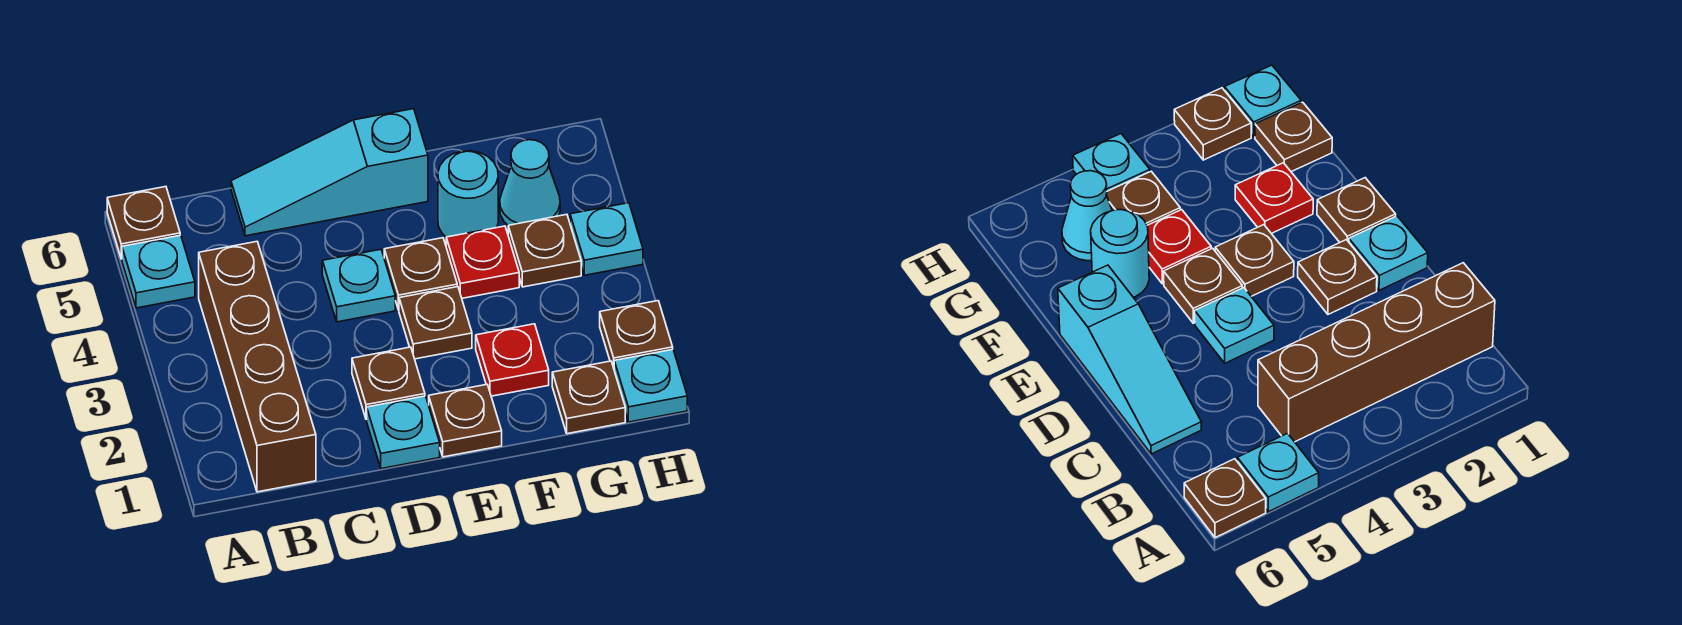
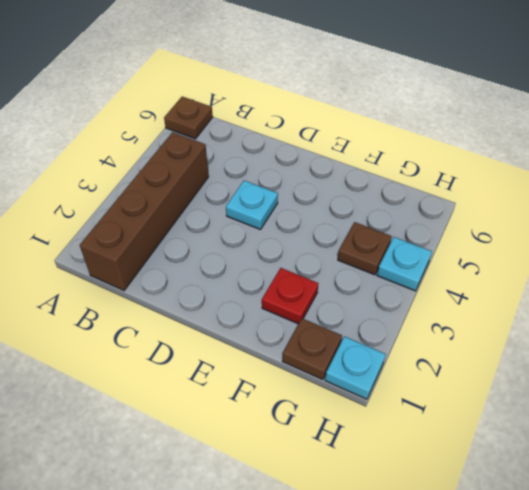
none -> cyan 1x1 plate [122,235,195,308]
none -> cyan 1x3 slope [231,109,428,236]
none -> cyan 1x1 plate [367,396,440,469]

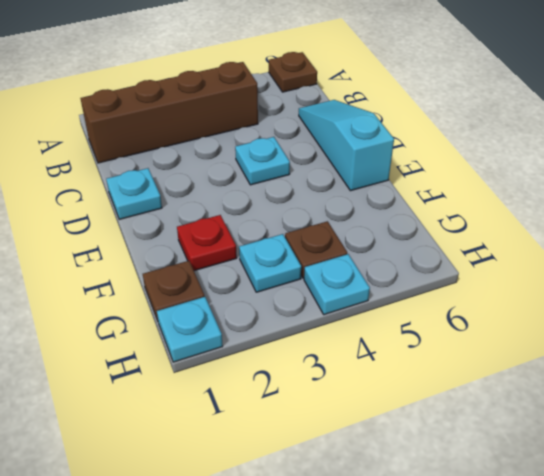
cyan 1x1 plate [239,234,301,292] -> cyan 1x1 plate moved to [122,235,195,308]
none -> brown 1x1 plate [352,347,425,420]
none -> brown 1x1 plate [429,385,502,457]
none -> brown 1x1 plate [399,287,472,359]

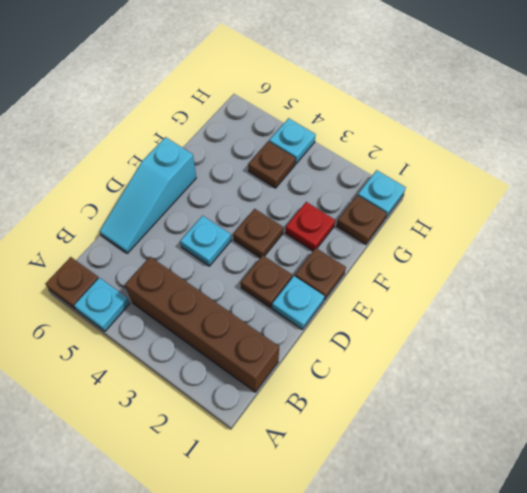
none -> brown 1x1 plate [384,238,457,310]
none -> red 1x1 plate [446,226,519,298]
none -> cyan 1x1 round brick [438,151,498,237]

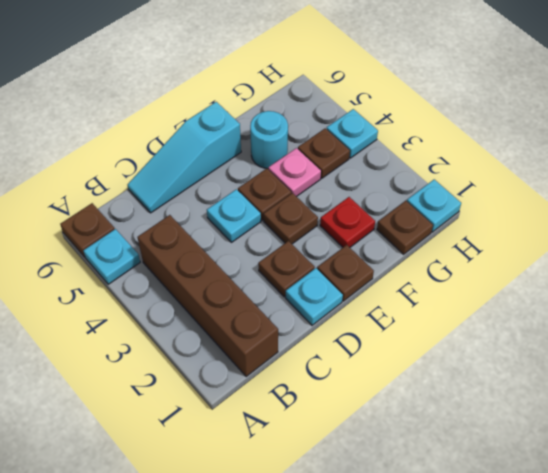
pink 1x1 plate [268,148,321,197] -> red 1x1 plate [446,226,519,298]
none -> cyan 1x1 cone [500,140,560,225]
none -> brown 1x1 plate [600,301,673,368]

